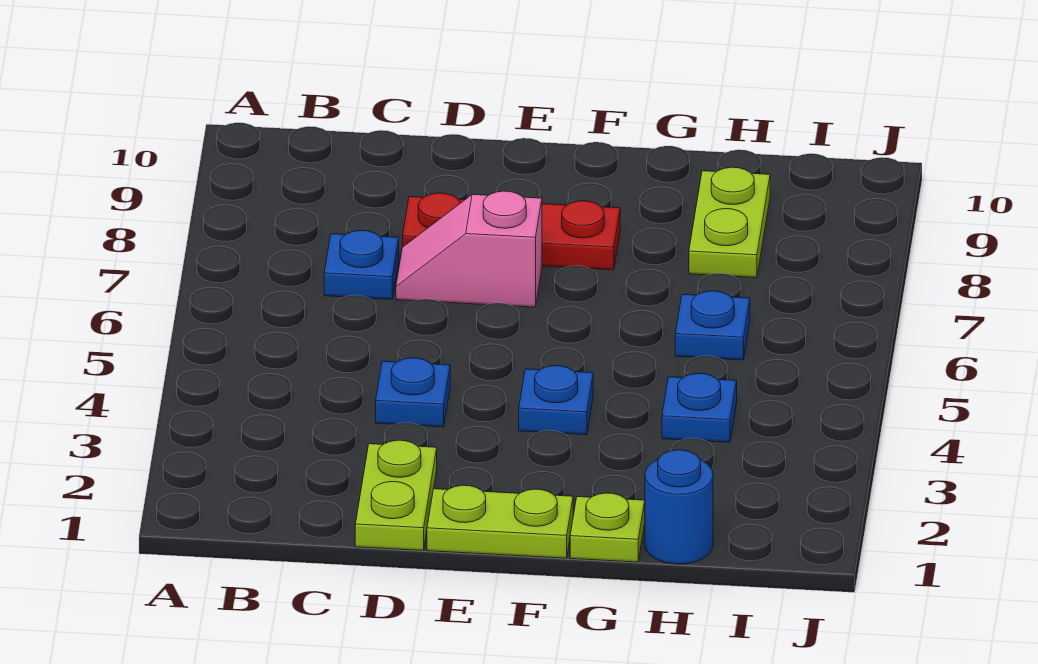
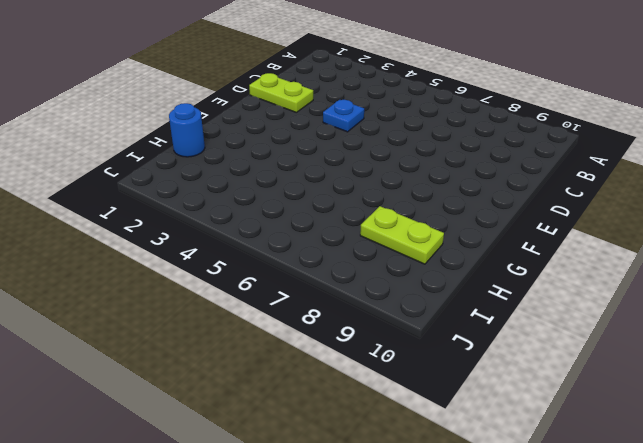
none -> blue 1x1 plate [324,230,399,299]
none -> pink 1x2 slope [396,191,542,307]
none -> red 1x3 plate [403,193,620,270]

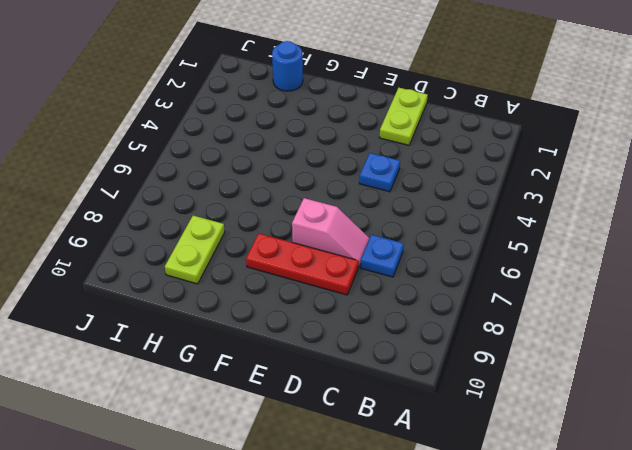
none -> lime 1x2 plate [427,485,573,558]
none -> blue 1x1 plate [519,366,593,435]
none -> lime 1x1 plate [570,493,645,562]

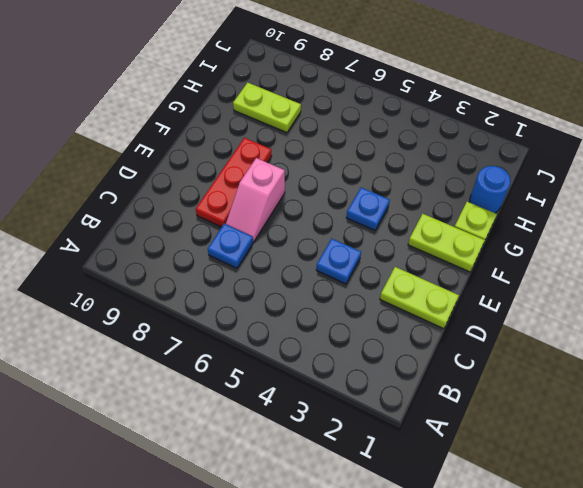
lime 1x2 plate [408,214,485,272] -> lime 1x2 plate turned to [427,485,573,558]
none -> blue 1x1 plate [662,373,737,442]
none -> blue 1x1 plate [675,291,750,360]

